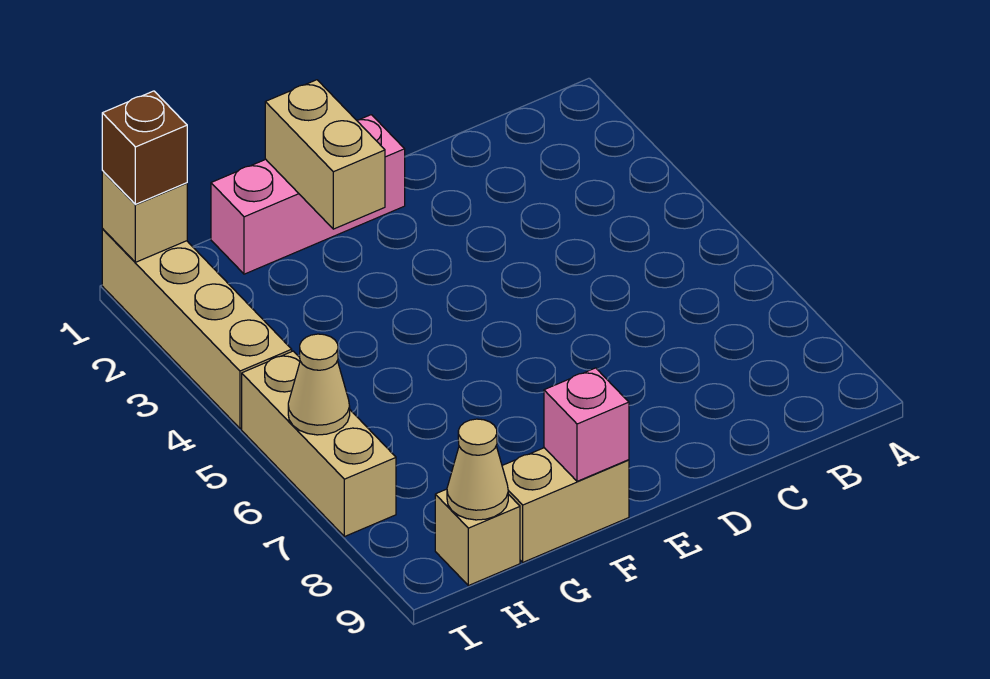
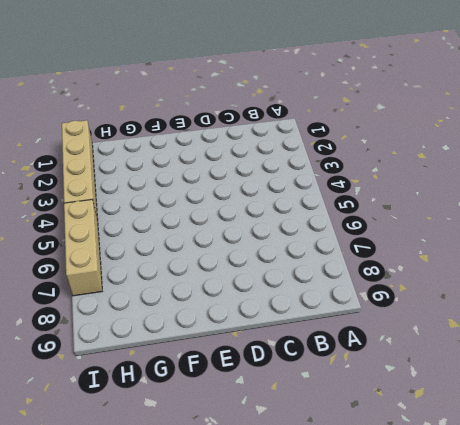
none -> pink 1x3 brick [211,115,405,274]
none -> tan 1x2 brick [502,448,629,562]

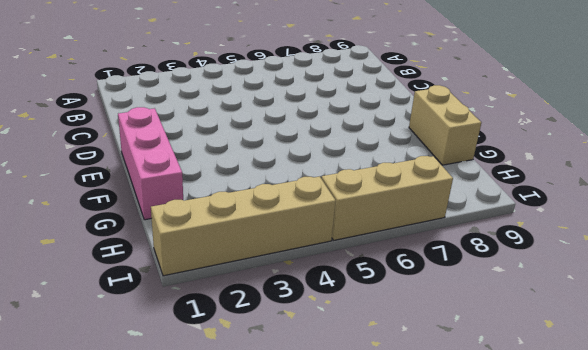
none -> tan 1x1 brick [435,489,520,586]
none -> tan 1x2 brick [265,80,385,229]

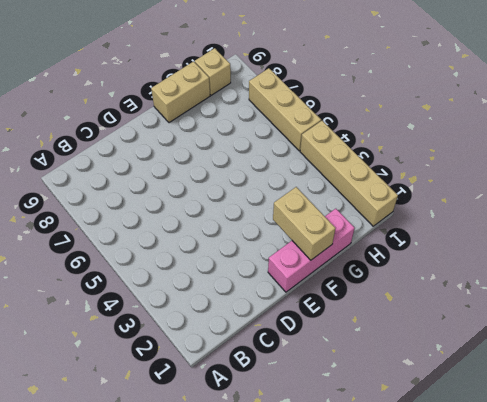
none -> pink 1x1 brick [544,368,629,481]
none -> tan 1x1 cone [447,419,508,520]

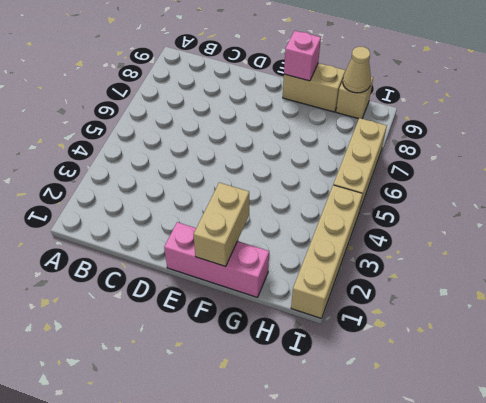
none -> tan 1x1 brick [102,171,187,262]
none -> tan 1x1 cone [288,334,350,435]

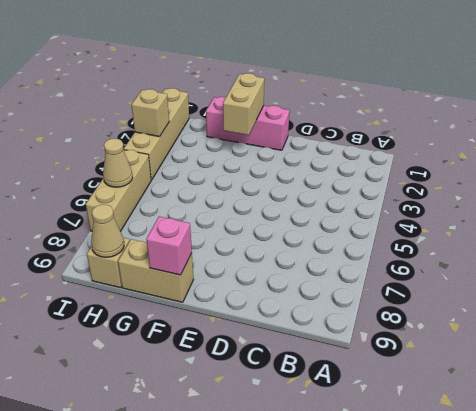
tan 1x1 brick [132,89,169,137] -> tan 1x1 brick moved to [102,171,187,262]
none -> brown 1x1 brick [102,91,187,204]

